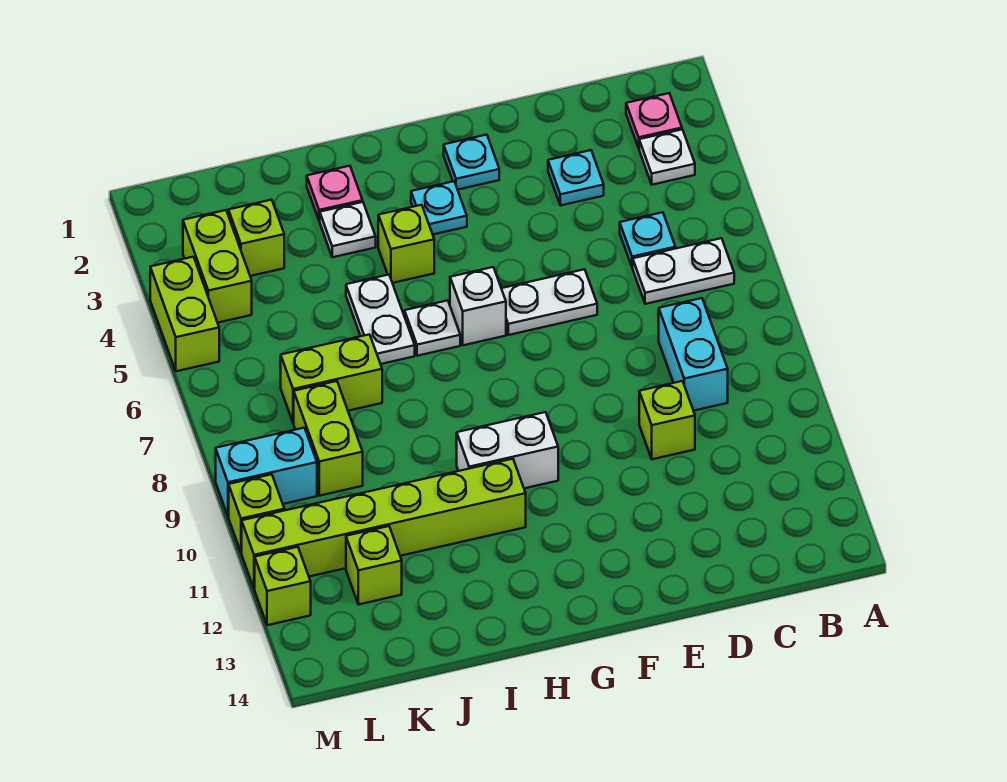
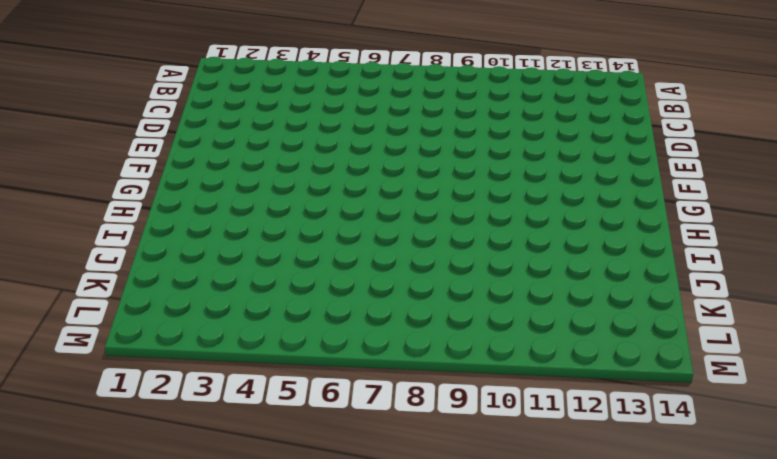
none -> pink 1x1 plate [626,93,682,148]
none -> white 1x1 plate [639,130,695,185]
none -> white 1x2 plate [633,238,734,304]

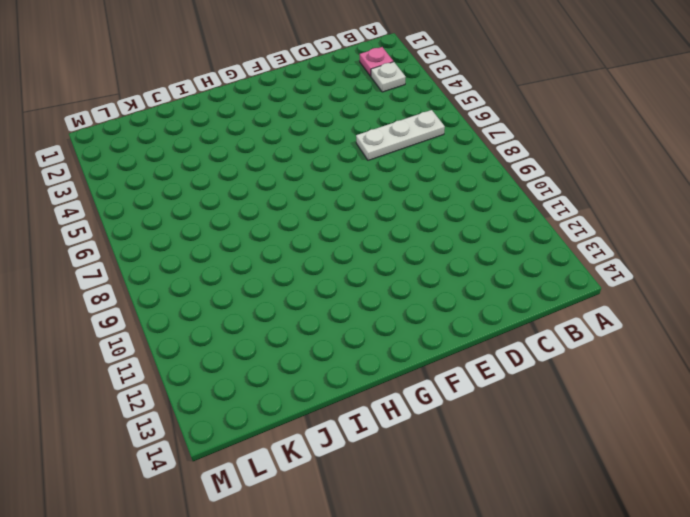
white 1x3 plate [356,110,445,160] -> white 1x2 plate [633,238,734,304]
none -> cyan 1x1 plate [620,212,676,268]
none -> cyan 1x2 brick [659,298,728,411]
none -> cyan 1x1 plate [548,150,604,205]

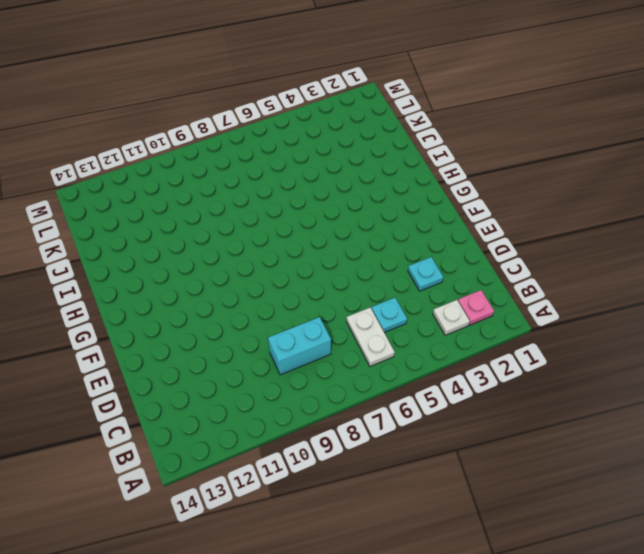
none -> lime 1x1 brick [639,381,695,459]
none -> white 1x2 plate [501,269,597,335]
none -> cyan 1x1 plate [444,135,499,190]

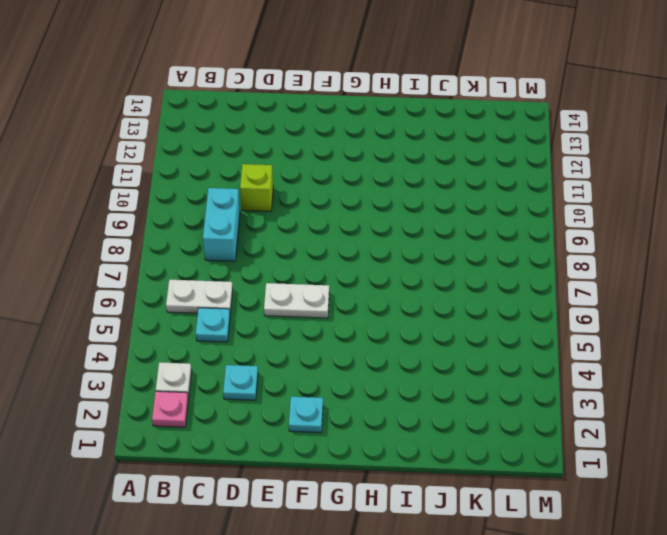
none -> cyan 1x1 plate [411,181,467,234]
none -> white 1x1 brick [450,267,506,345]
none -> white 1x2 brick [457,412,558,488]

